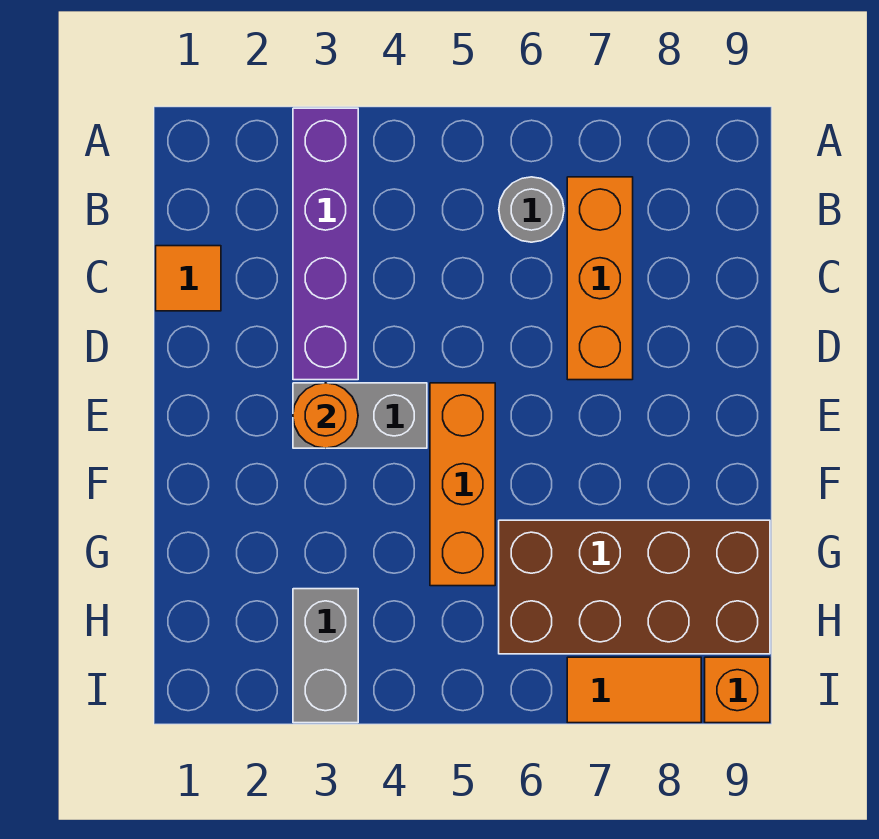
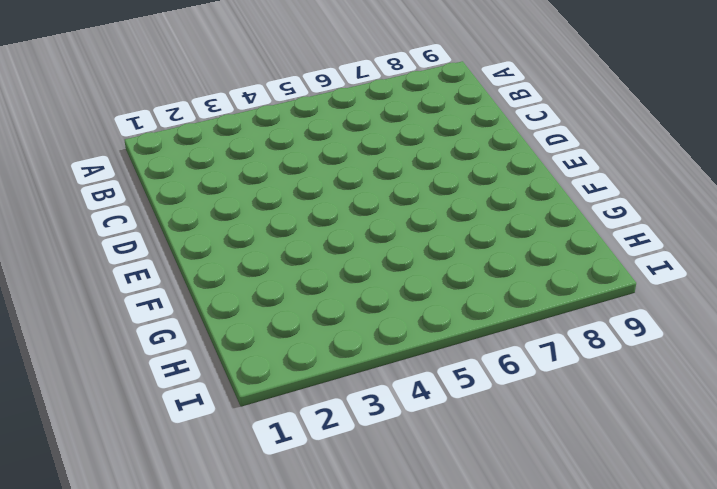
none -> purple 1x4 brick [293,108,358,380]
none -> grey 1x1 round brick [499,177,564,242]

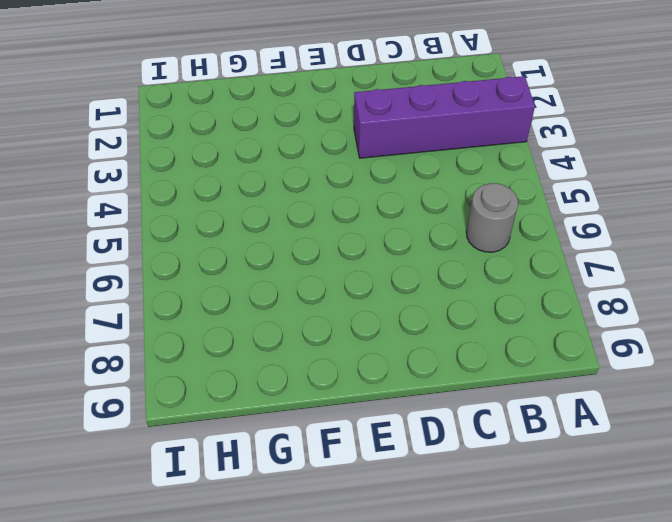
none -> orange 1x3 brick [567,177,633,380]
none -> orange 1x1 tile [156,246,221,311]

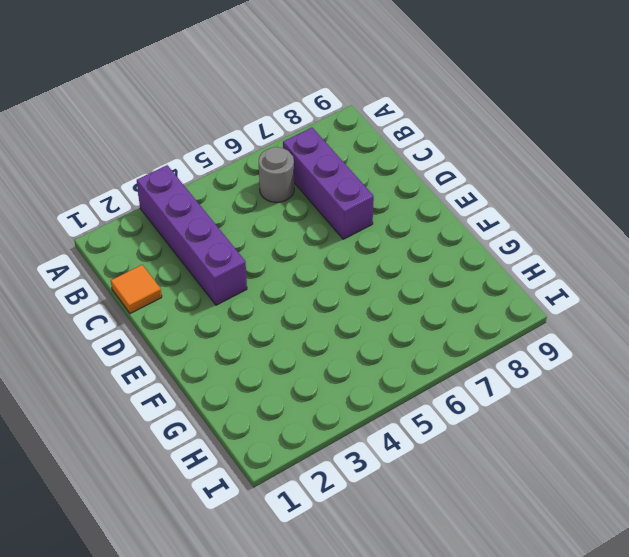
purple 1x3 brick [283,128,374,239] -> orange 1x3 brick [567,177,633,380]
none -> grey 1x2 brick [293,383,427,448]
none -> orange 1x3 brick [430,383,495,586]

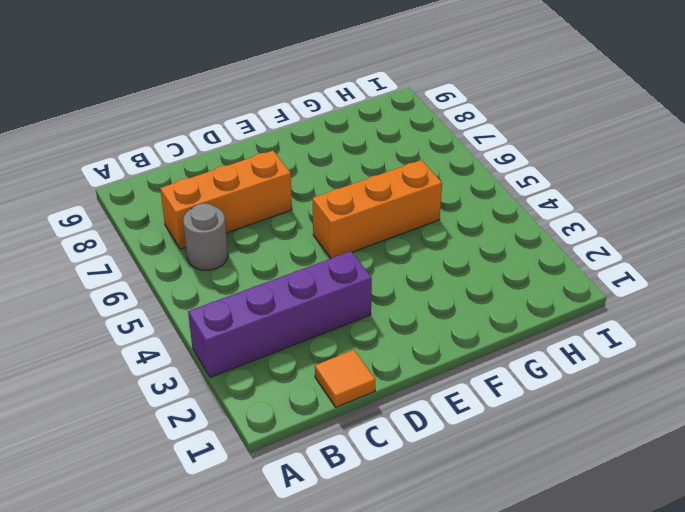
none -> grey 1x2 brick [293,383,427,448]
none -> brown 2x4 brick [499,520,770,654]

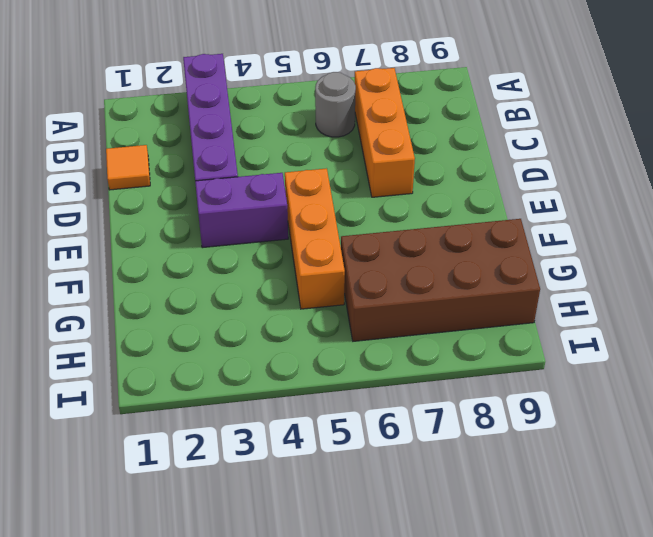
purple 1x2 brick [195,173,288,248] -> grey 1x2 brick [293,383,427,448]
none -> grey 1x2 brick [293,589,358,723]
none -> orange 1x2 tile [567,657,701,723]

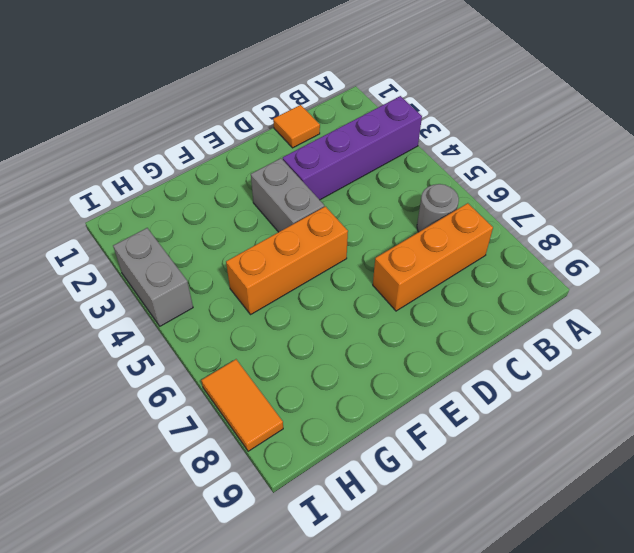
grey 1x2 brick [113,228,193,326] -> grey 1x2 brick turned to [293,589,358,723]
none -> brown 2x4 brick [499,520,770,654]
none -> orange 1x1 brick [705,657,770,723]

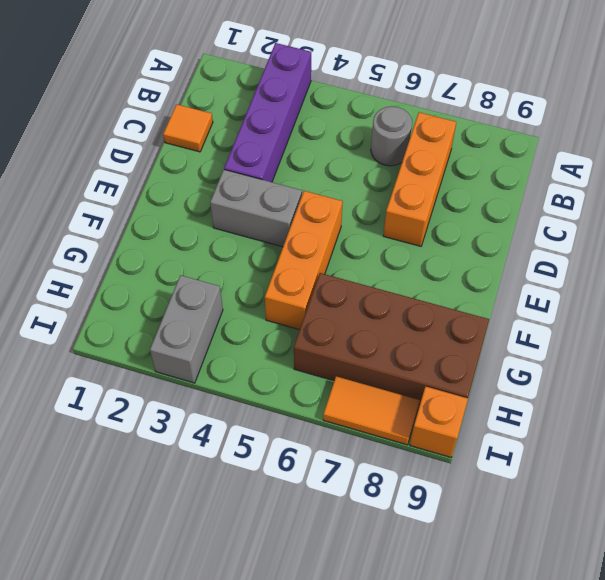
none -> orange 1x1 round brick [293,383,358,448]

